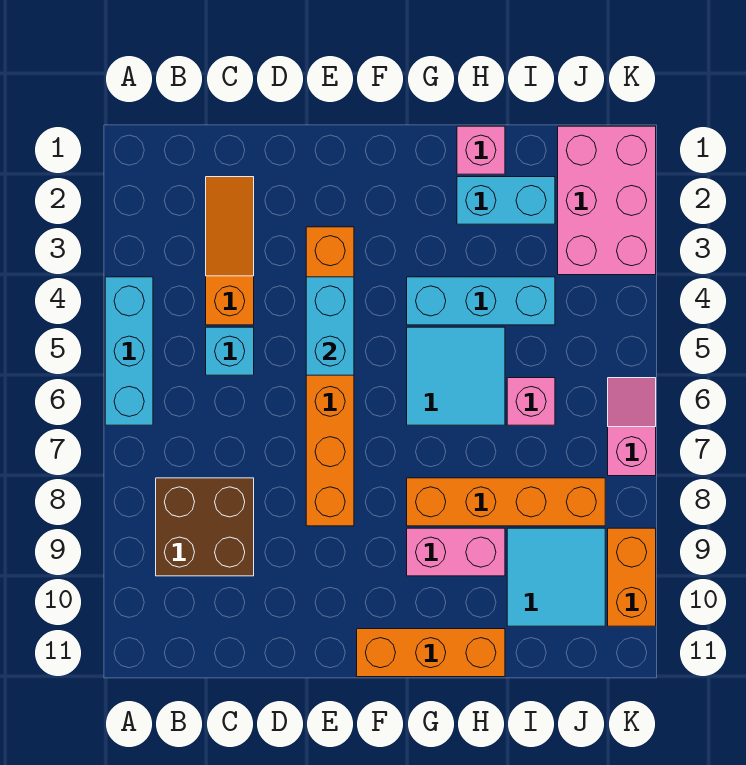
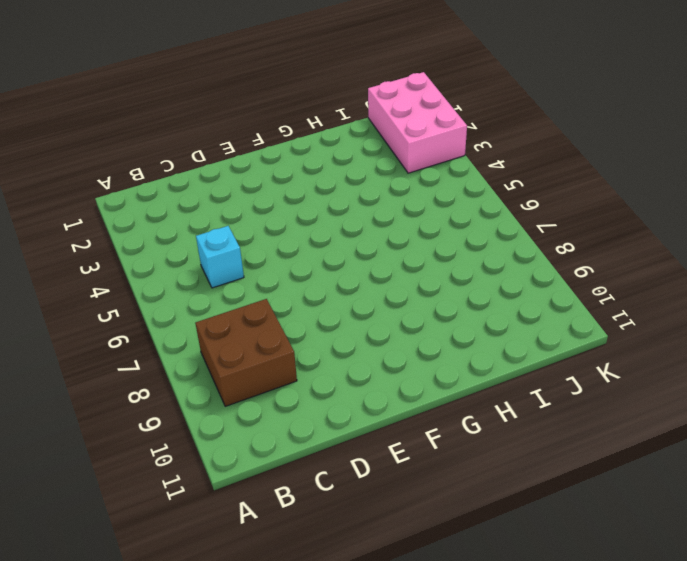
none -> cyan 1x3 brick [105,277,153,425]
none -> orange 1x3 slope [206,177,254,325]
none -> orange 1x6 brick [306,227,354,526]

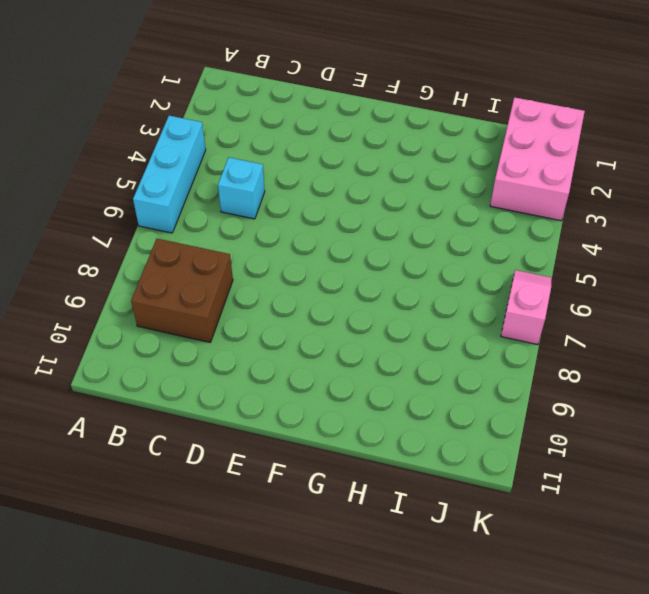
none -> orange 1x3 slope [206,177,254,325]
none -> orange 1x6 brick [306,227,354,526]
none -> orange 1x3 brick [357,629,505,677]

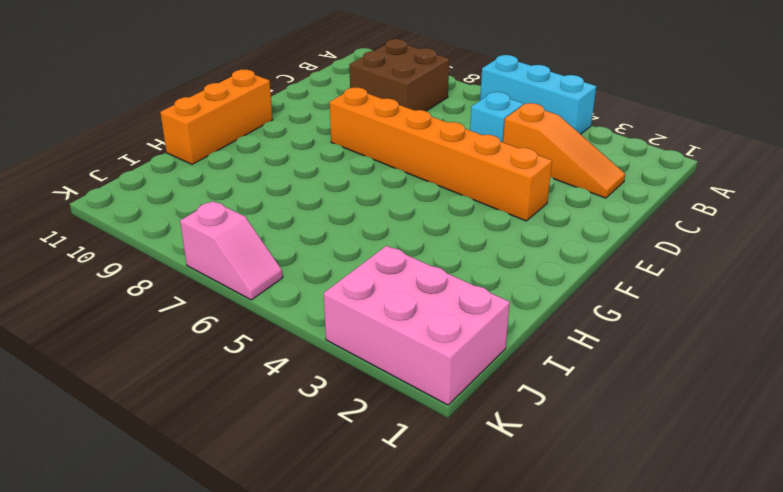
none -> cyan 1x3 brick [407,277,555,325]
none -> cyan 2x2 tile [407,327,505,425]
none -> orange 1x4 brick [407,478,605,526]

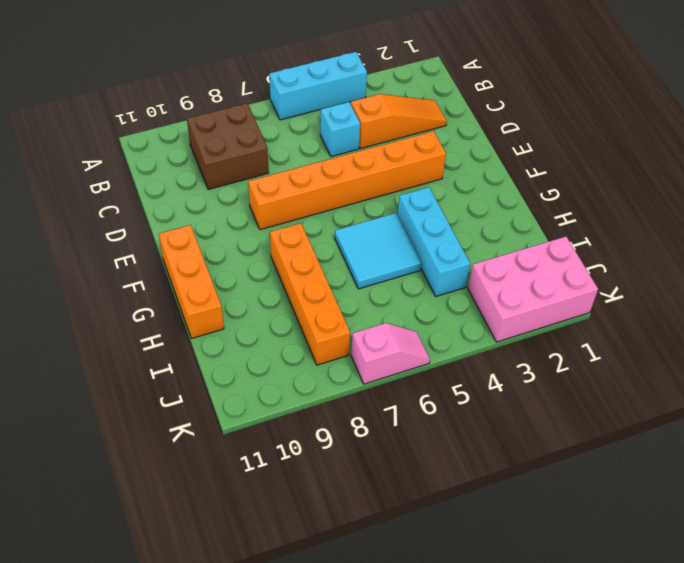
none -> pink 1x2 brick [407,528,505,576]
none -> pink 1x1 brick [457,126,505,174]
none -> cyan 1x2 brick [457,177,555,224]

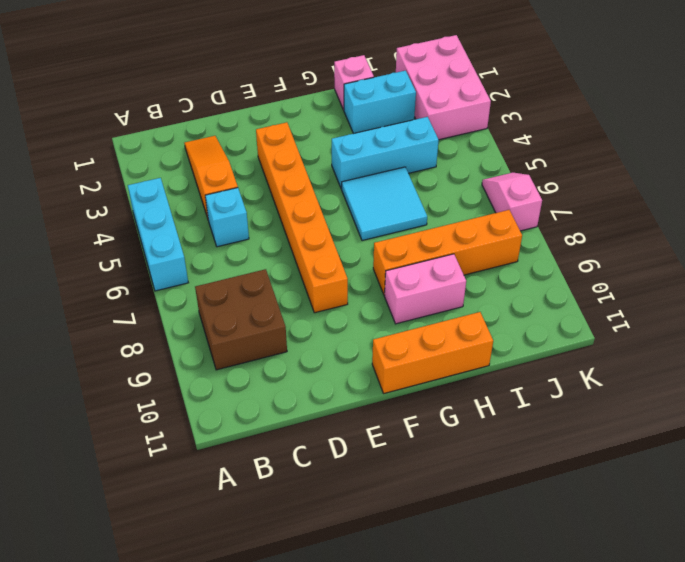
none -> pink 1x1 brick [507,378,555,425]
none -> cyan 2x2 tile [507,528,605,626]
none -> orange 1x2 brick [608,528,656,626]

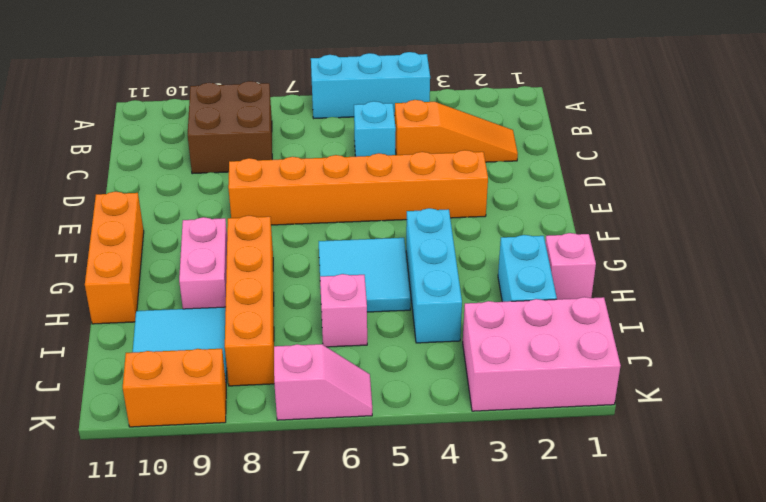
none -> cyan 1x2 brick [306,277,354,375]

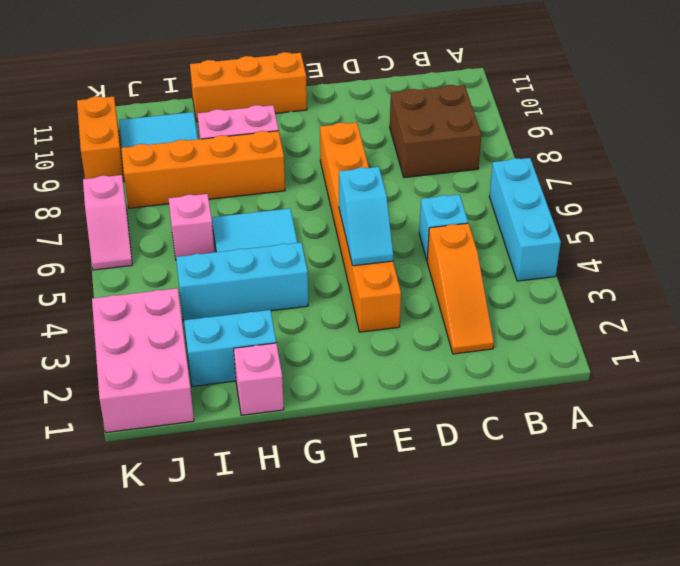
cyan 1x2 slope [339,167,393,266] -> cyan 1x2 brick [306,277,354,375]

